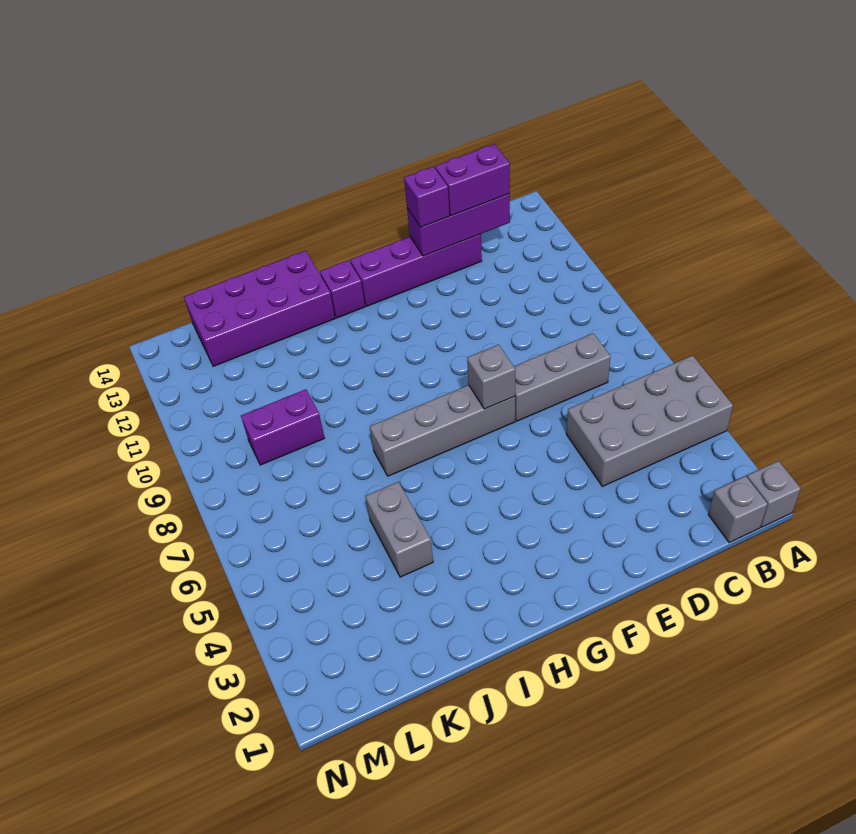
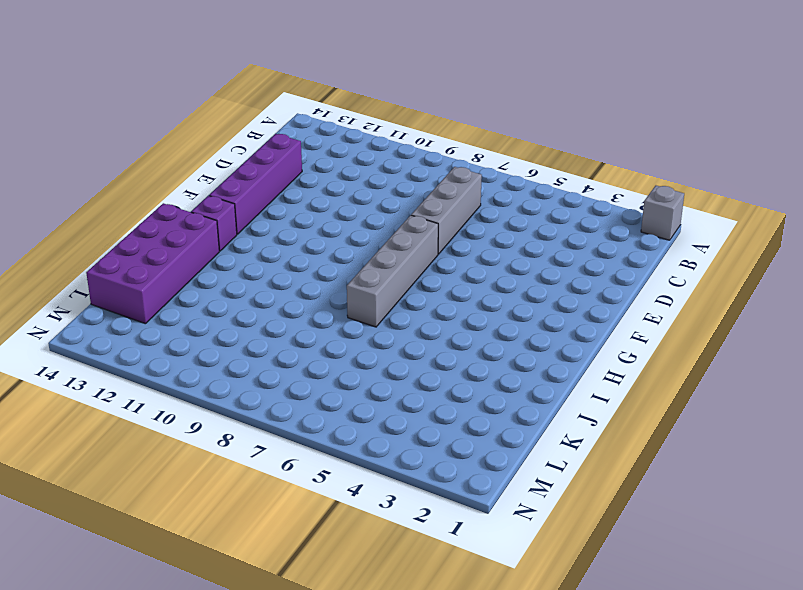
none -> grey 2x4 brick [566,356,733,486]
none -> grey 1x1 brick [708,476,768,543]
none -> grey 1x2 brick [365,482,433,577]

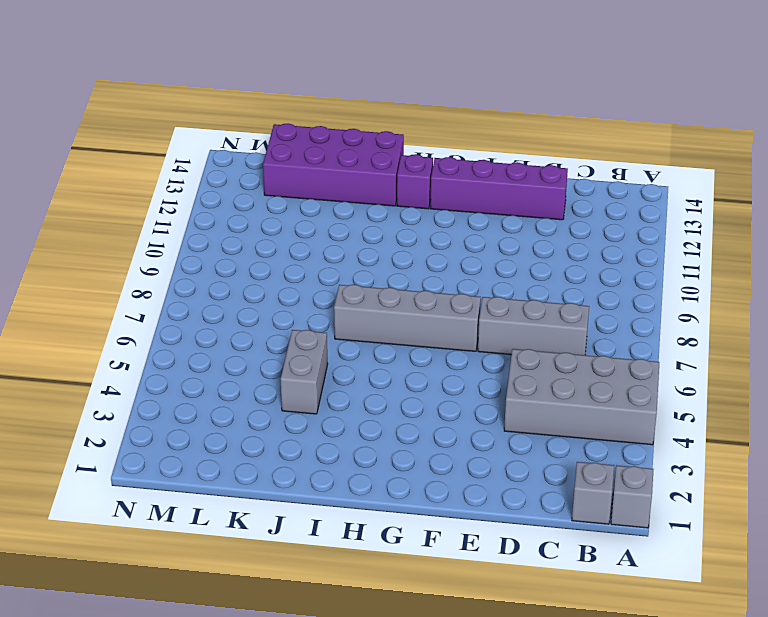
none -> purple 1x2 brick [241,389,325,465]
none -> purple 1x3 brick [407,194,510,256]
none -> grey 1x1 brick [467,345,515,409]

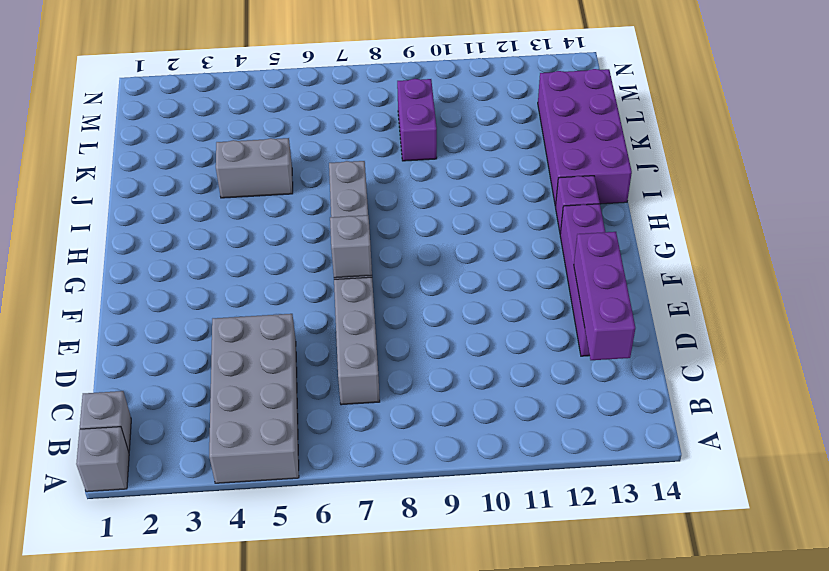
none -> purple 1x2 brick [435,144,510,216]
none -> purple 1x1 brick [404,167,450,227]

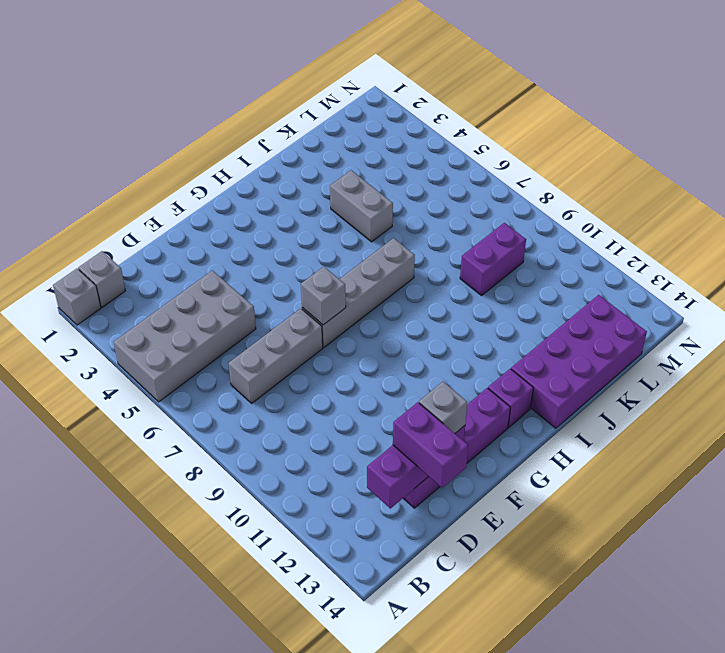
purple 1x2 brick [393,402,468,488] -> purple 1x2 brick turned to [435,144,510,216]
grey 1x1 brick [419,382,467,433] -> purple 1x1 brick [404,167,450,227]

